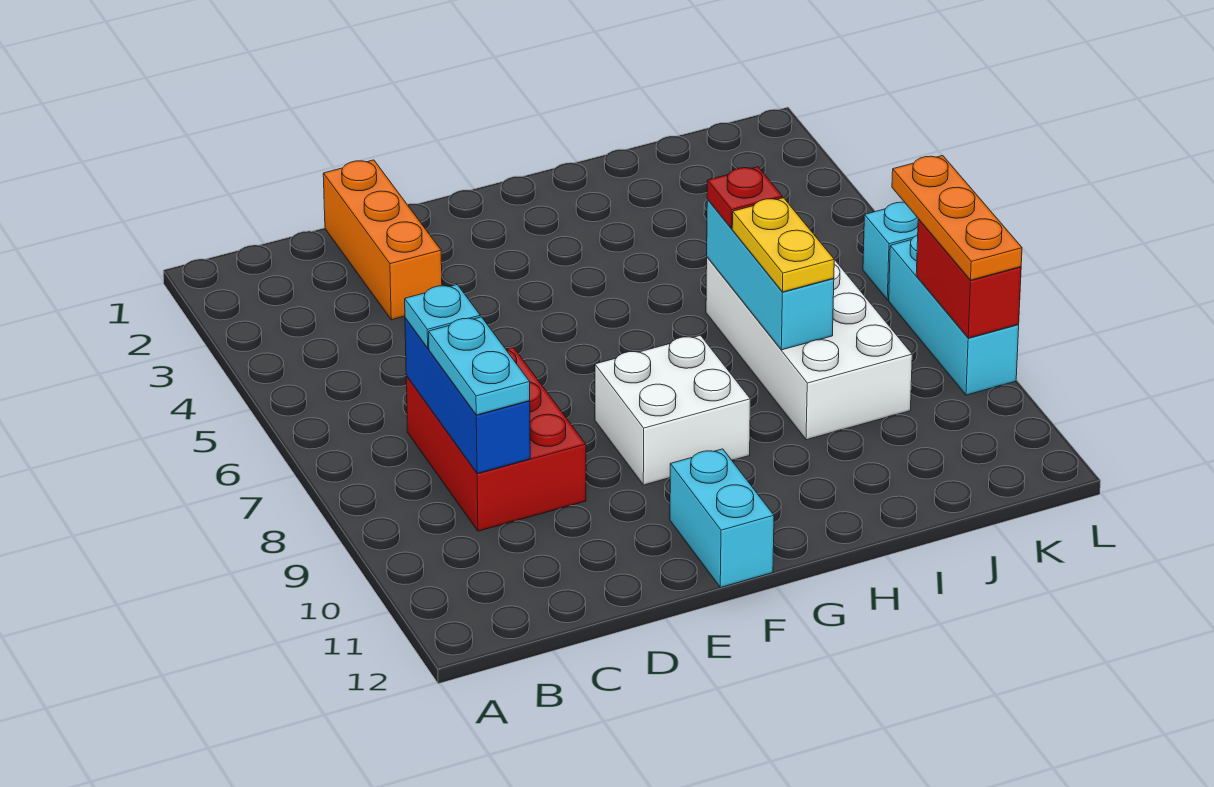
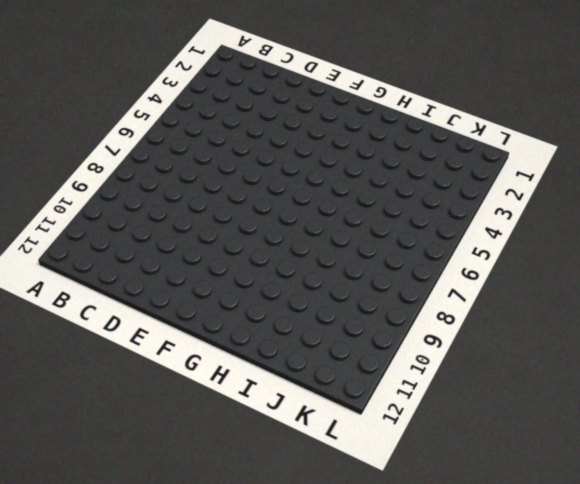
none -> red 2x3 brick [406,347,586,531]
none -> orange 1x3 brick [323,160,442,320]
none -> white 2x2 brick [595,335,750,485]

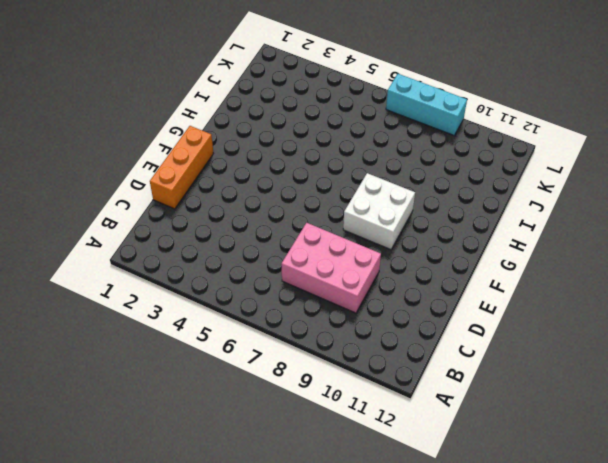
pink 2x3 brick [281,223,381,313] -> red 2x3 brick [406,347,586,531]
orange 1x3 brick [150,126,213,209] -> orange 1x3 brick turned to [323,160,442,320]
none -> cyan 1x2 brick [670,449,774,588]
none -> white 2x4 brick [706,257,912,440]
none -> cyan 1x1 brick [863,202,918,300]

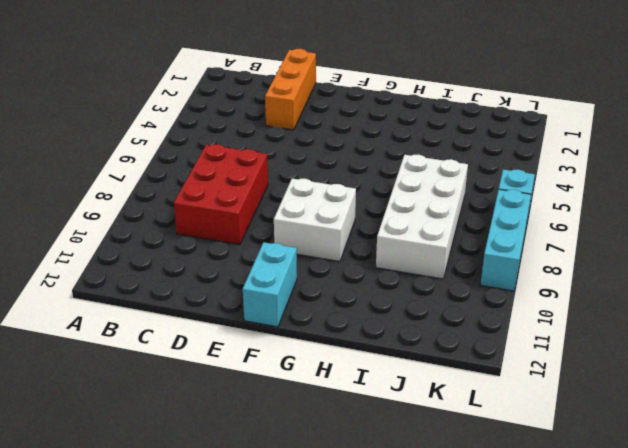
none -> blue 1x3 brick [405,318,530,474]
none -> cyan 1x3 brick [707,199,834,350]
none -> red 1x2 brick [916,219,1021,338]

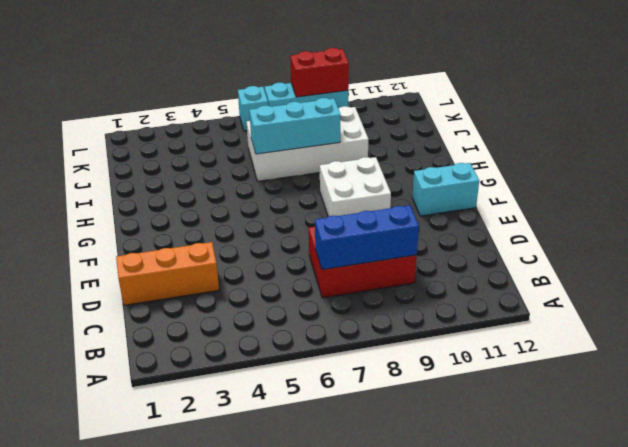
none -> cyan 1x1 plate [405,285,480,348]
none -> cyan 1x2 plate [429,317,530,415]
none -> red 1x1 plate [707,167,782,228]

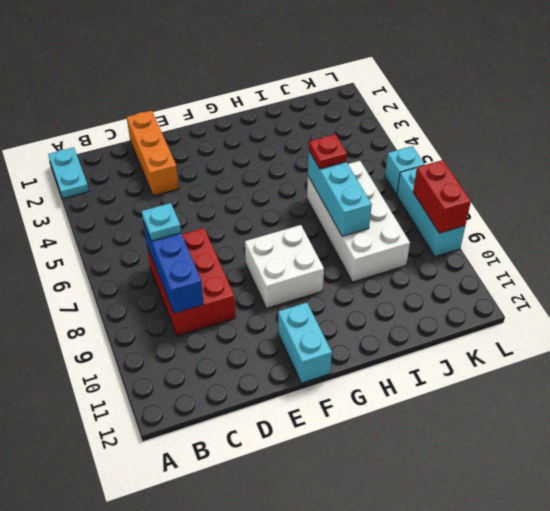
cyan 1x2 plate [48,147,89,199] -> cyan 1x2 plate moved to [429,317,530,415]
none -> yellow 1x2 plate [732,198,834,292]
none -> orange 1x3 plate [892,156,1022,280]

